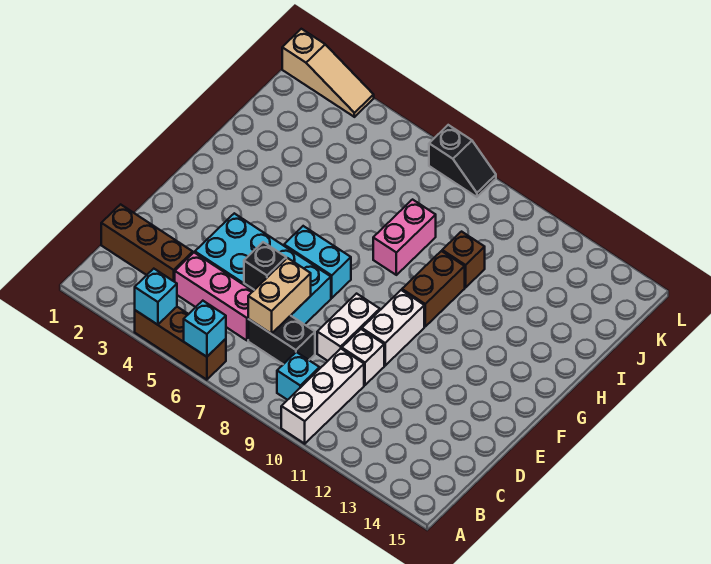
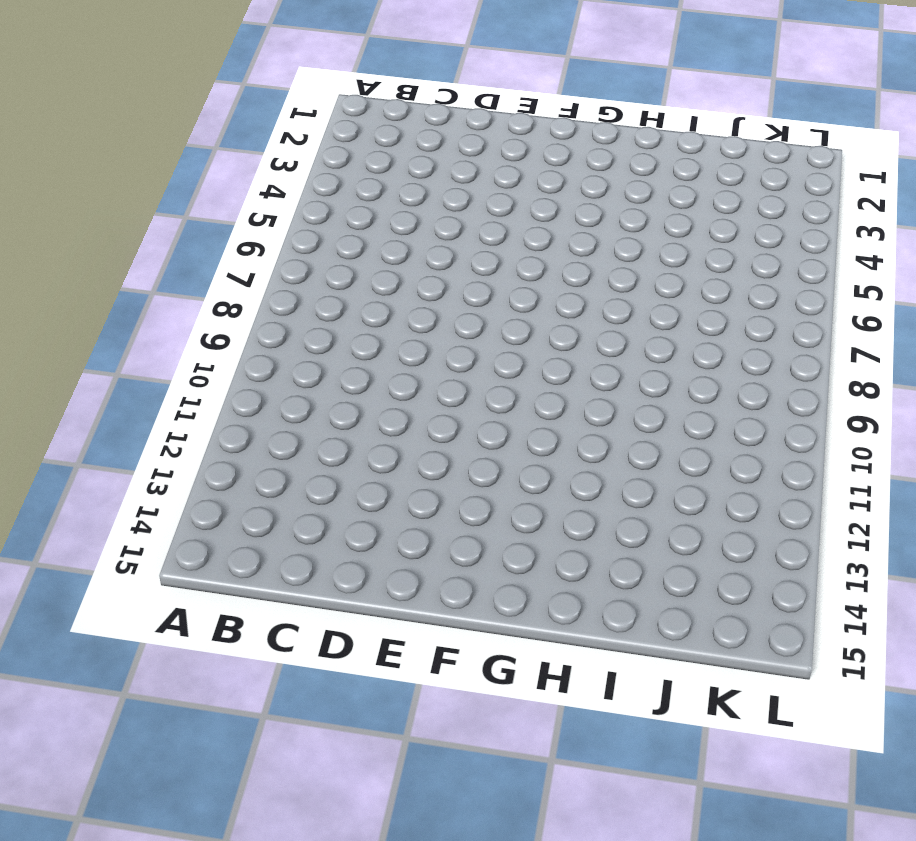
none -> brown 1x3 brick [135,307,226,380]
none -> white 1x3 brick [281,349,364,444]
none -> cyan 1x1 brick [277,352,320,400]

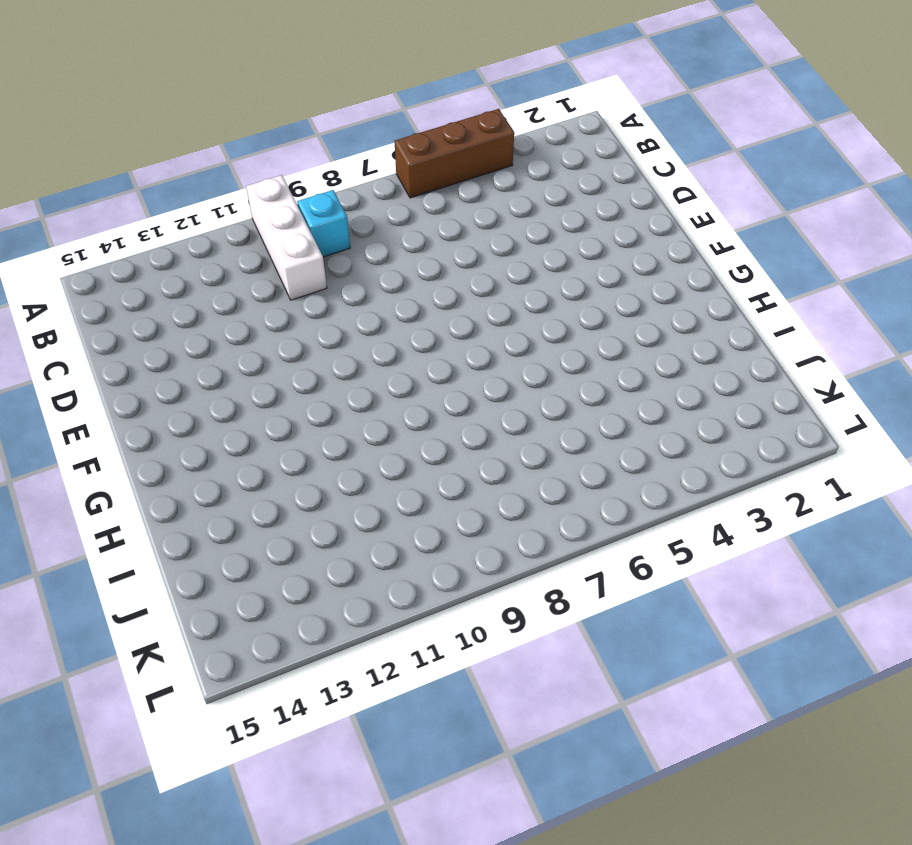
none -> brown 1x3 brick [101,204,193,282]
none -> pink 1x3 brick [175,253,253,340]
none -> black 1x2 brick [248,316,315,364]

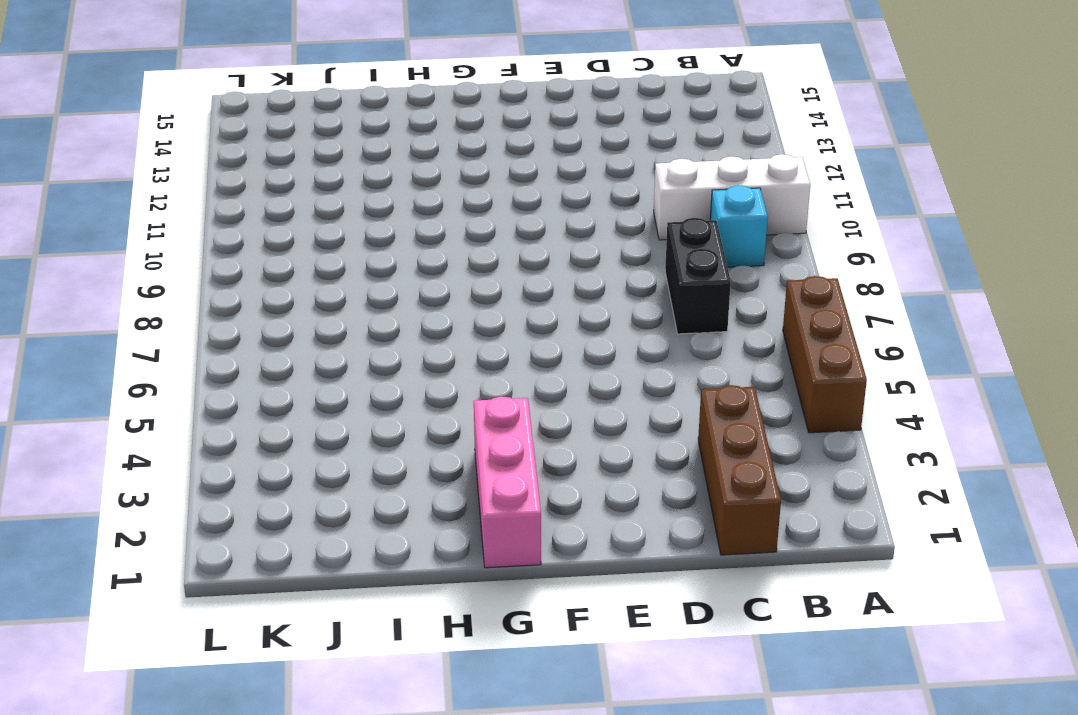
pink 1x3 brick [474,396,541,568] -> pink 1x3 brick moved to [175,253,253,340]
none -> cyan 2x4 brick [195,213,331,325]
none -> white 1x2 brick [317,294,380,361]
none -> white 1x1 brick [342,329,384,385]

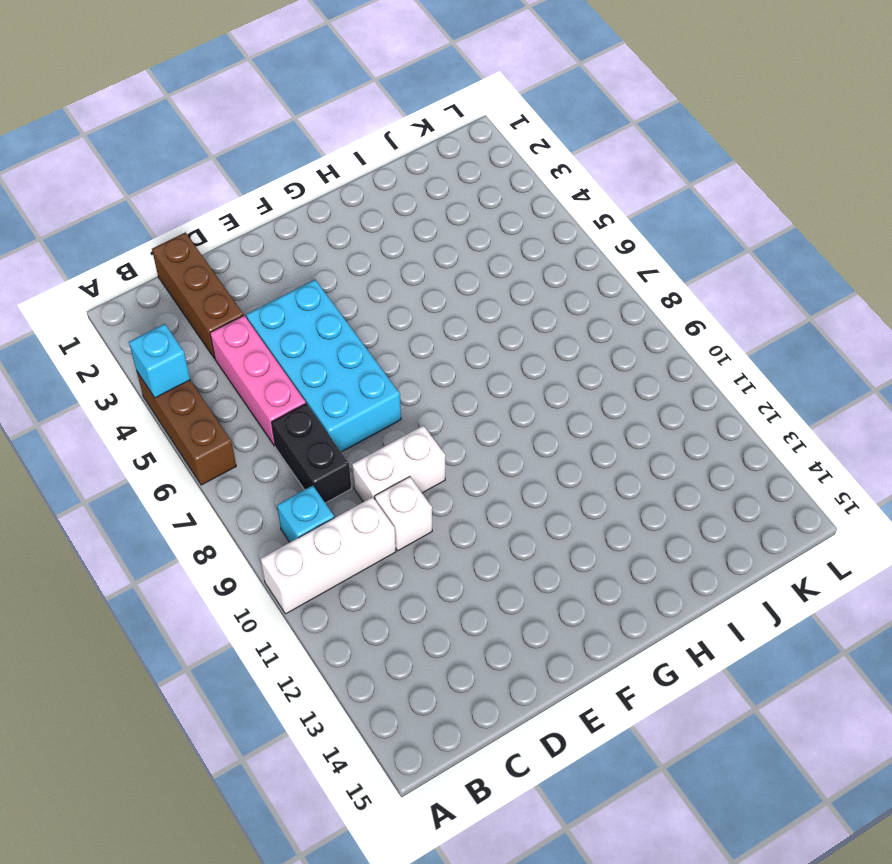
none -> white 1x2 brick [362,290,424,366]
none -> cyan 1x2 brick [284,226,351,298]
none -> brown 1x2 brick [402,251,465,326]

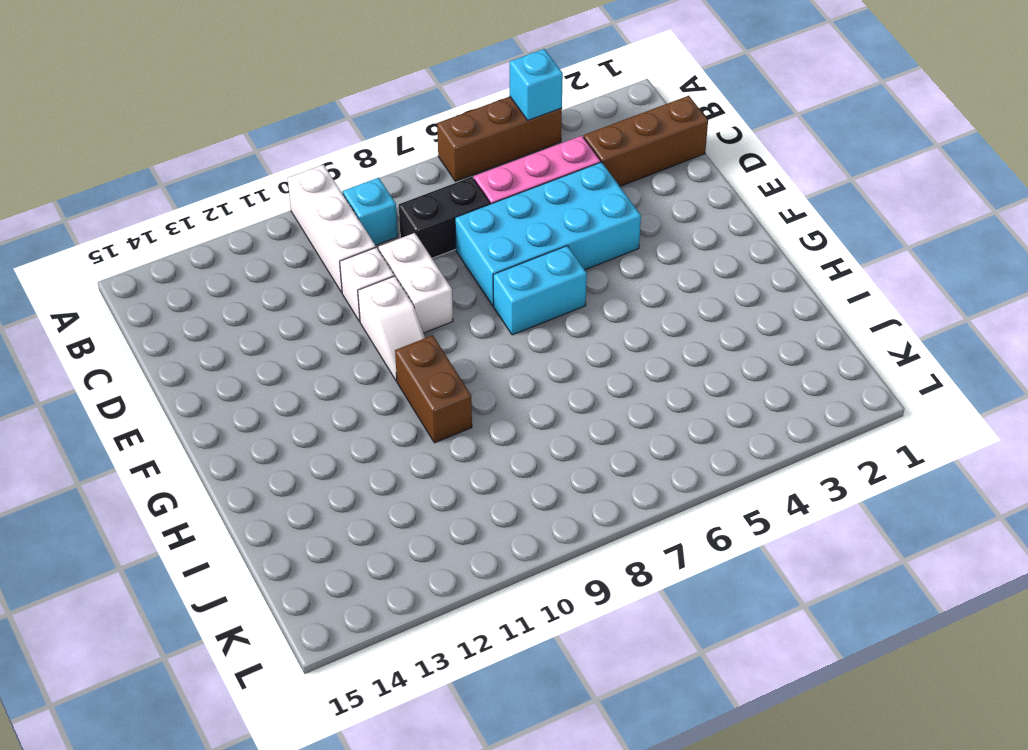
white 1x2 slope [358,276,425,381] -> white 1x2 brick [362,290,424,366]
none -> pink 1x2 brick [373,200,436,275]
none -> brown 1x1 brick [442,232,485,288]
none -> tan 1x3 slope [282,29,374,117]

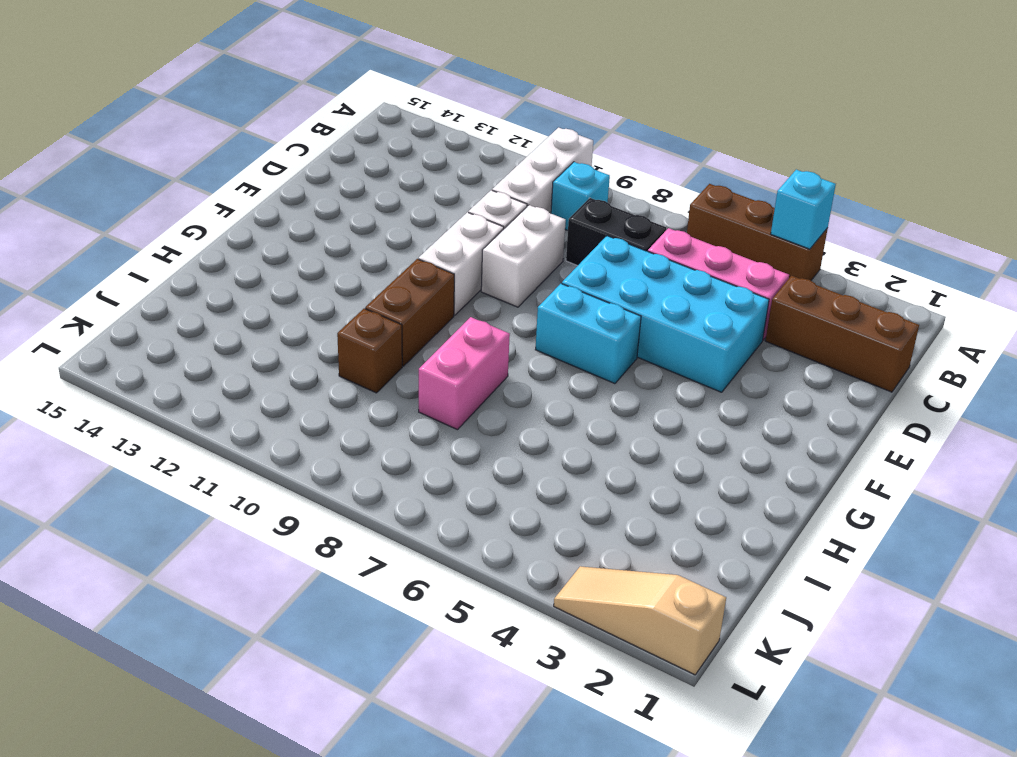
none -> black 1x2 slope [429,125,496,197]
none -> cyan 1x1 brick [184,301,226,357]
none -> tan 1x2 brick [248,258,311,334]

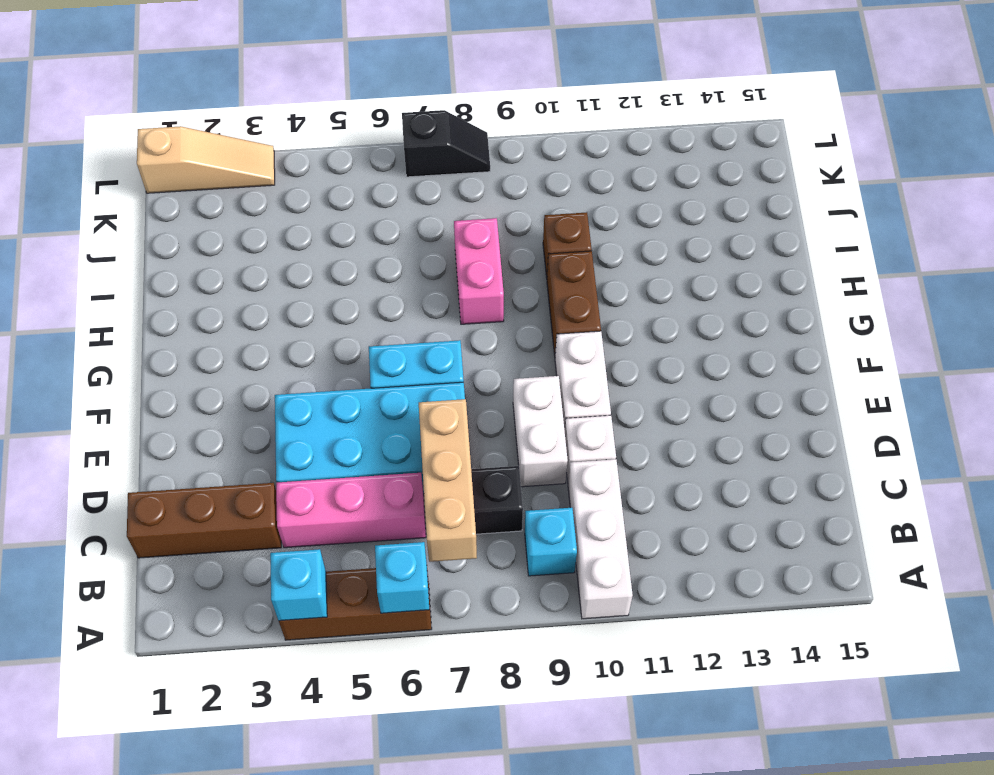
tan 1x3 brick [419,399,477,562] -> tan 1x2 brick [248,258,311,334]
none -> black 1x1 brick [244,242,286,290]

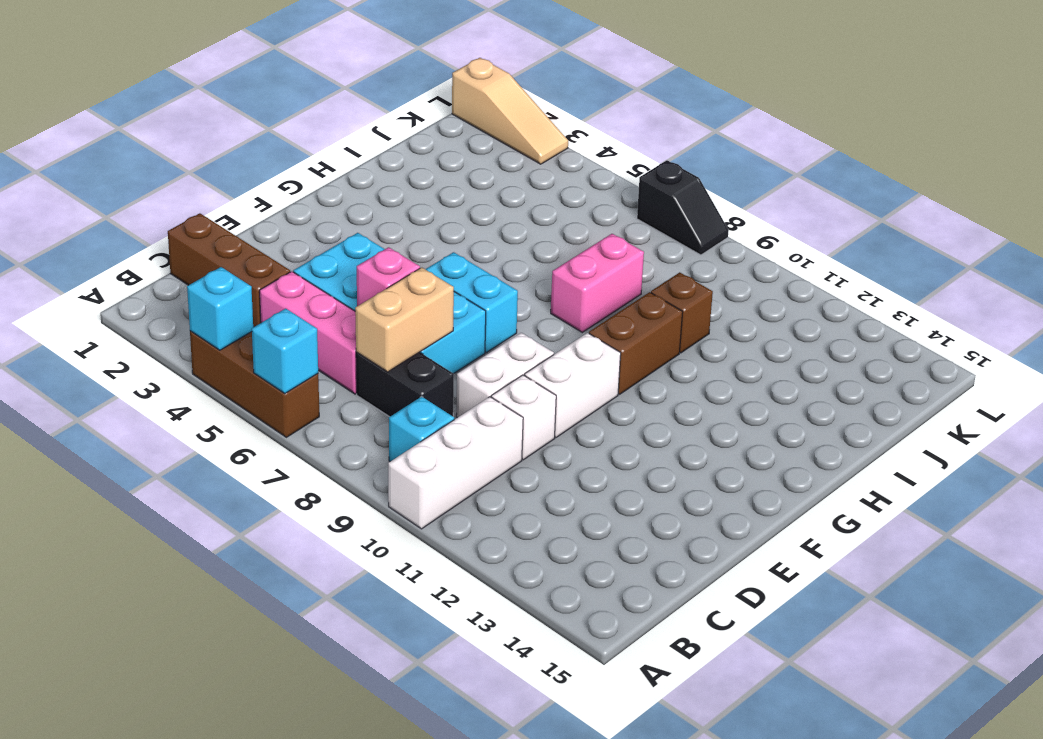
pink 1x1 brick [357,247,420,306] -> black 1x1 brick [244,242,286,290]

